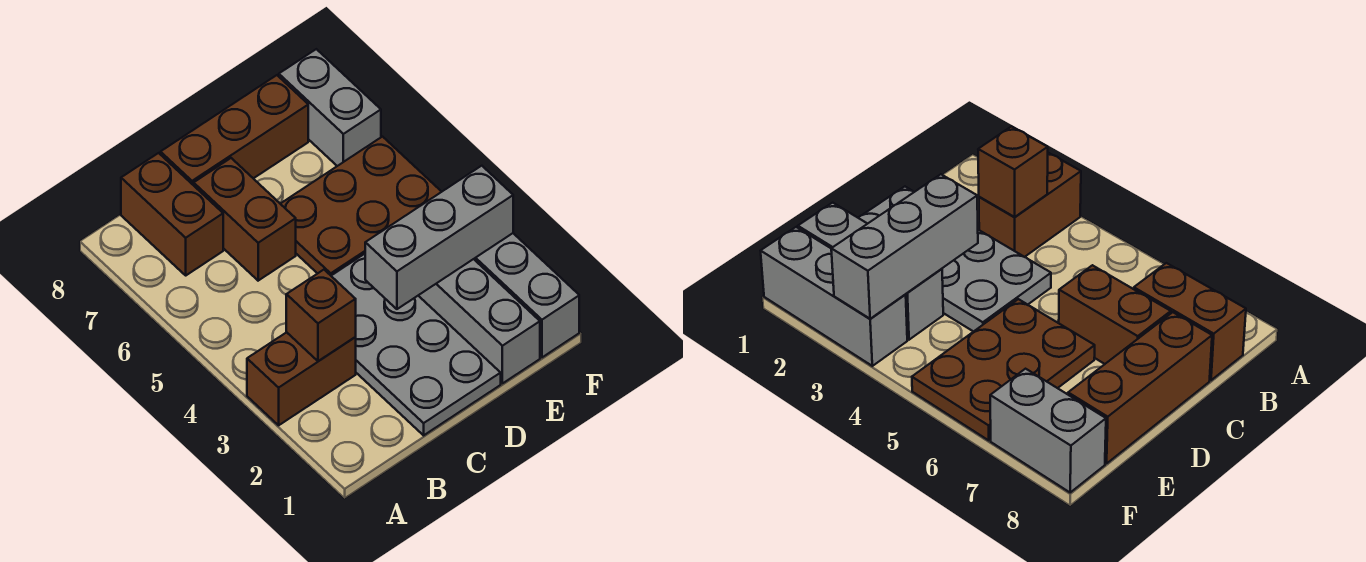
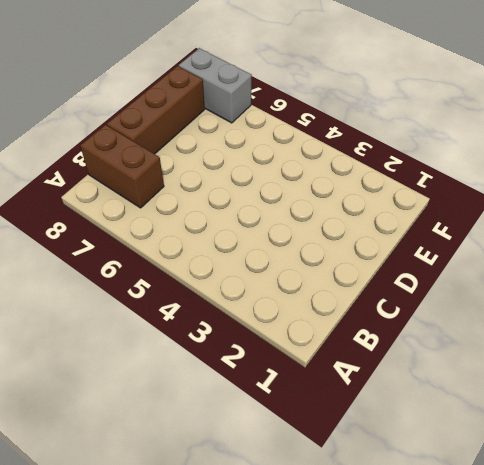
none -> brown 1x2 brick [247,332,356,425]
none -> grey 2x4 plate [331,254,501,435]

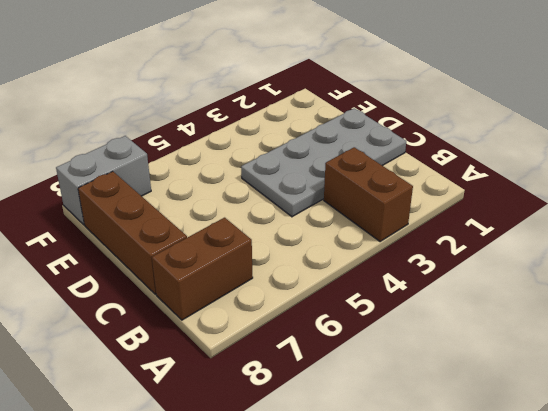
none -> brown 1x2 brick [194,158,296,281]
none -> brown 2x3 plate [281,137,441,275]

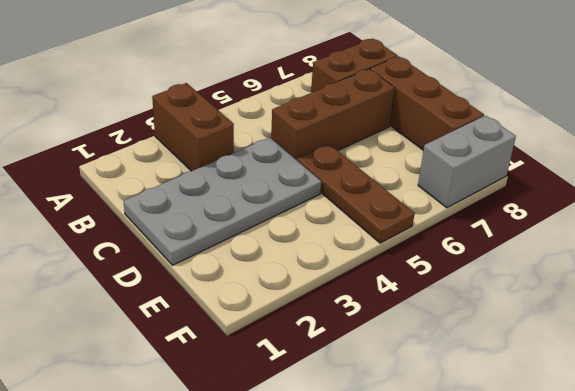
brown 1x3 brick [271,69,395,160] -> brown 1x2 brick [194,158,296,281]
brown 1x3 plate [297,144,415,243] -> brown 2x3 plate [281,137,441,275]
none -> grey 1x3 brick [418,259,540,383]
none -> grey 1x3 brick [474,233,579,357]

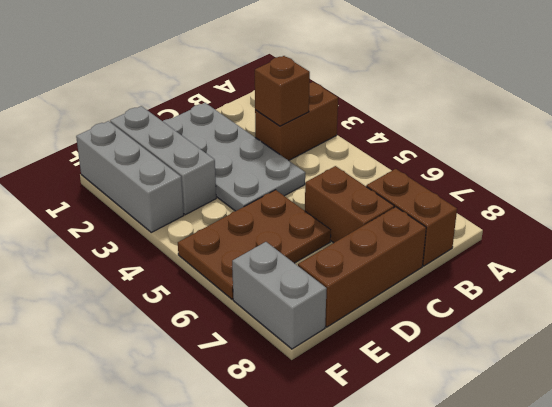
none -> grey 1x3 brick [365,166,513,309]

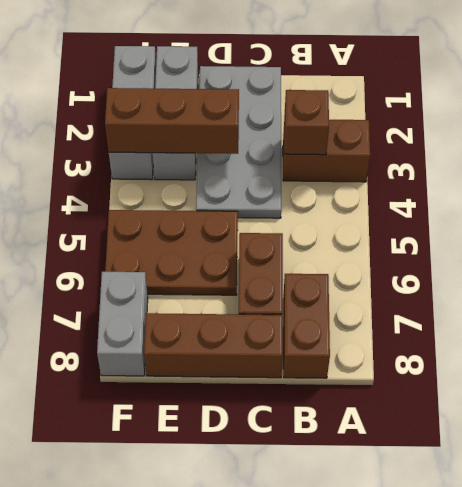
brown 1x3 brick [105,88,239,154] -> grey 1x3 brick [365,166,513,309]

